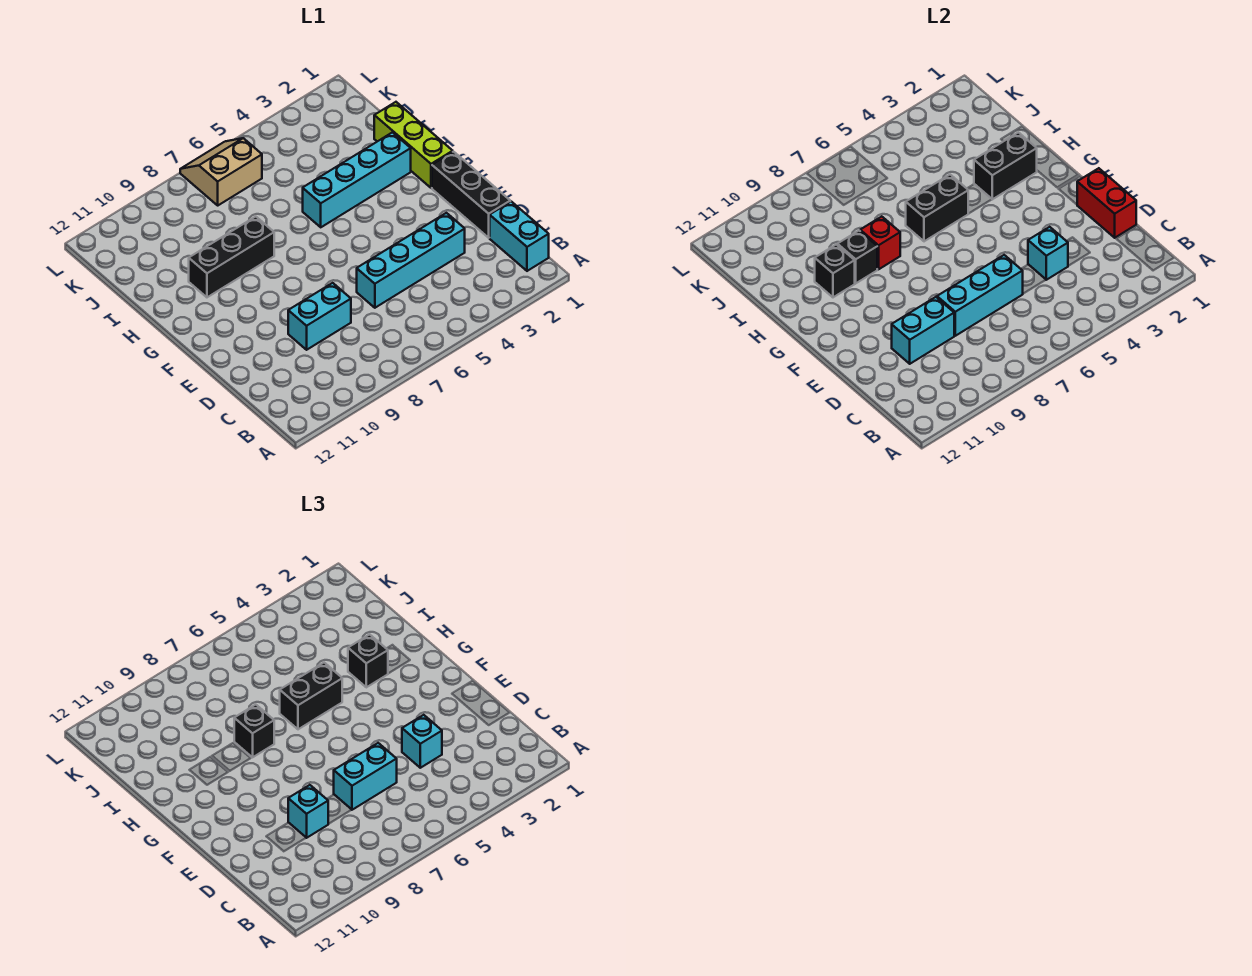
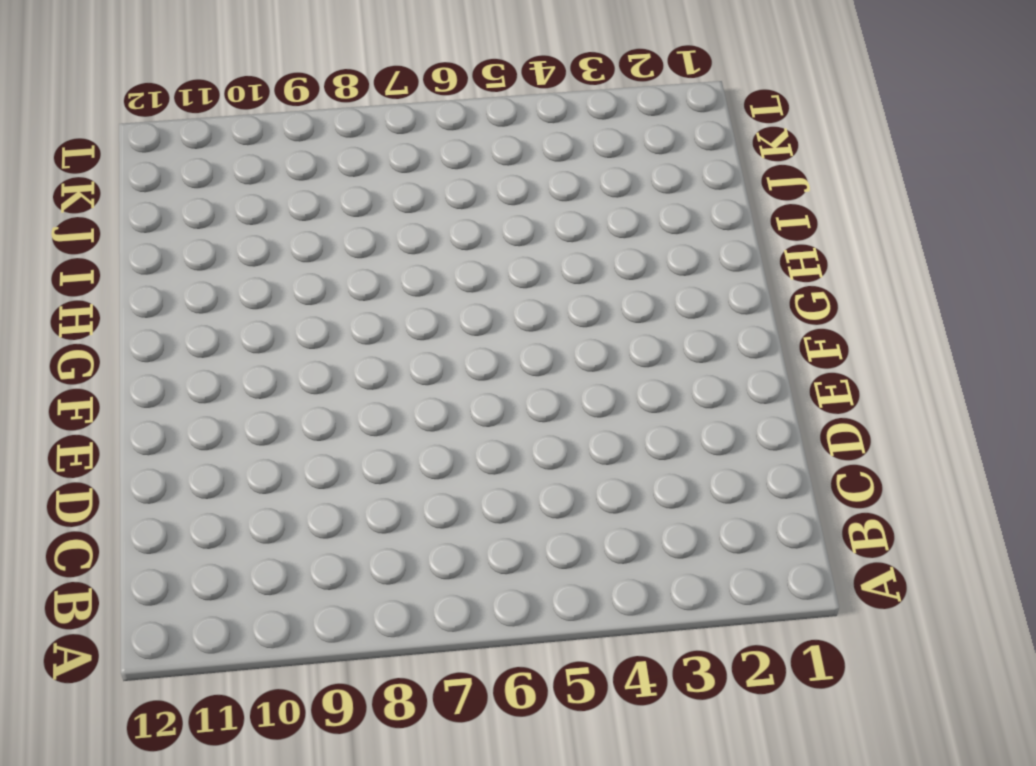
none -> cyan 1x2 brick [490,202,549,271]
none -> black 1x3 brick [432,152,510,238]
none -> cyan 1x4 brick [357,213,465,308]

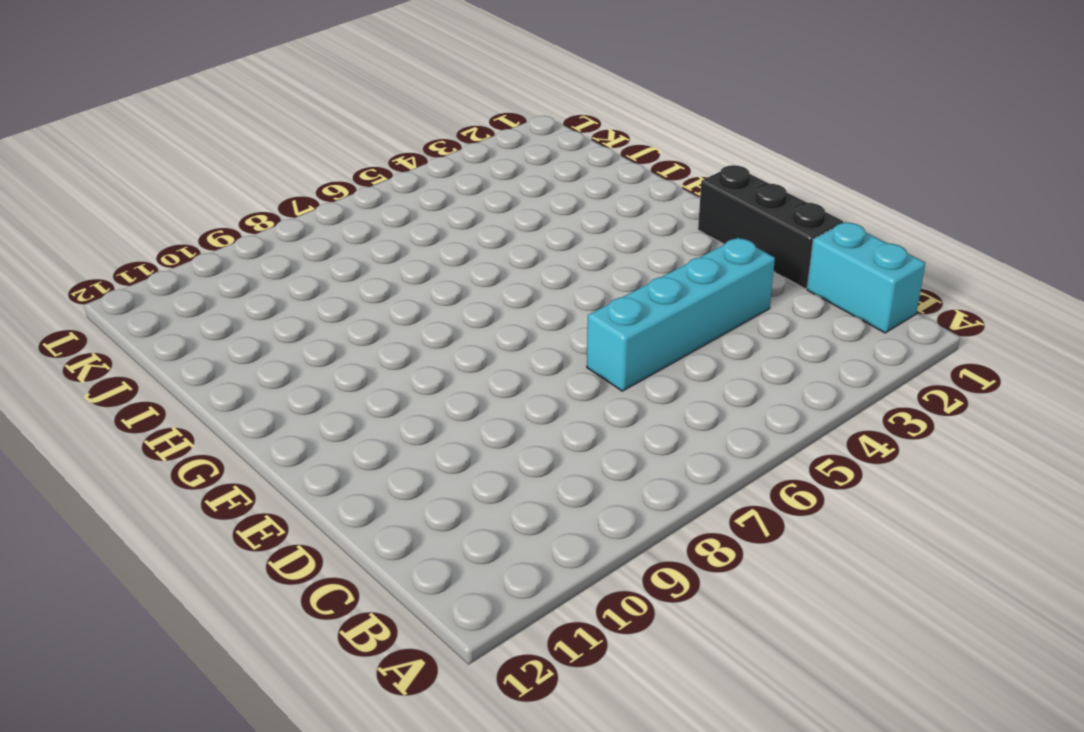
none -> cyan 1x2 brick [288,283,351,350]
none -> lime 1x3 brick [374,102,453,188]
none -> cyan 1x4 brick [303,132,411,227]

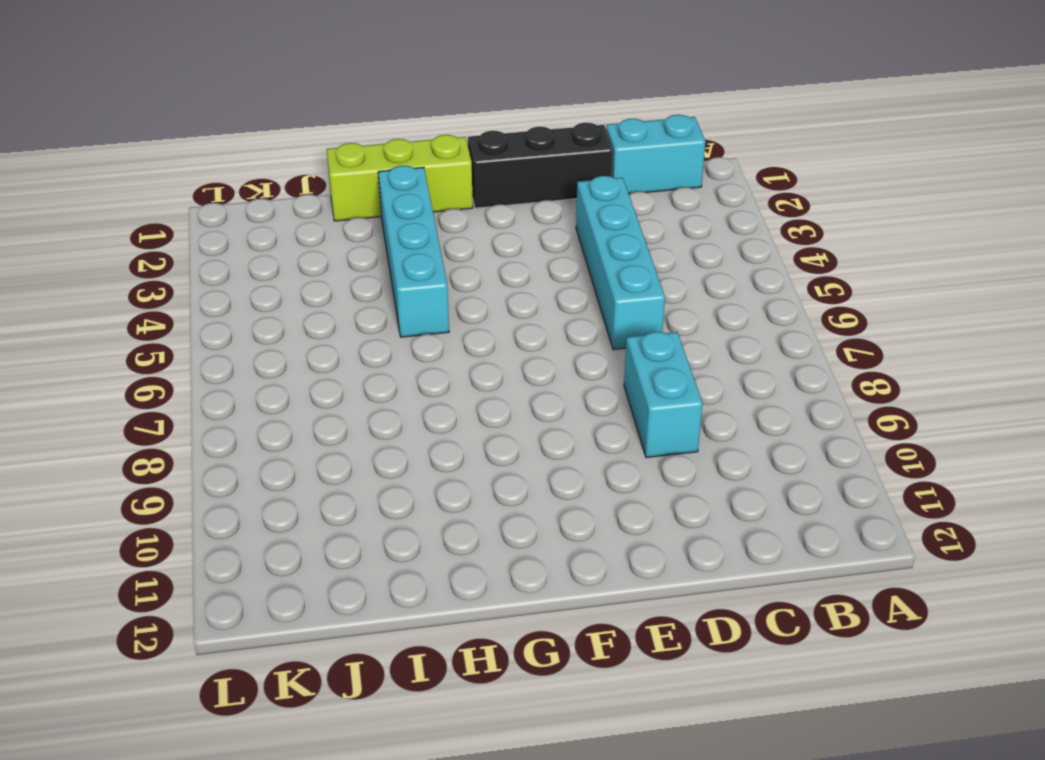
none -> black 1x3 brick [189,217,274,297]
none -> tan 2x2 slope [180,138,262,205]
none -> red 1x2 brick [1077,168,1136,238]

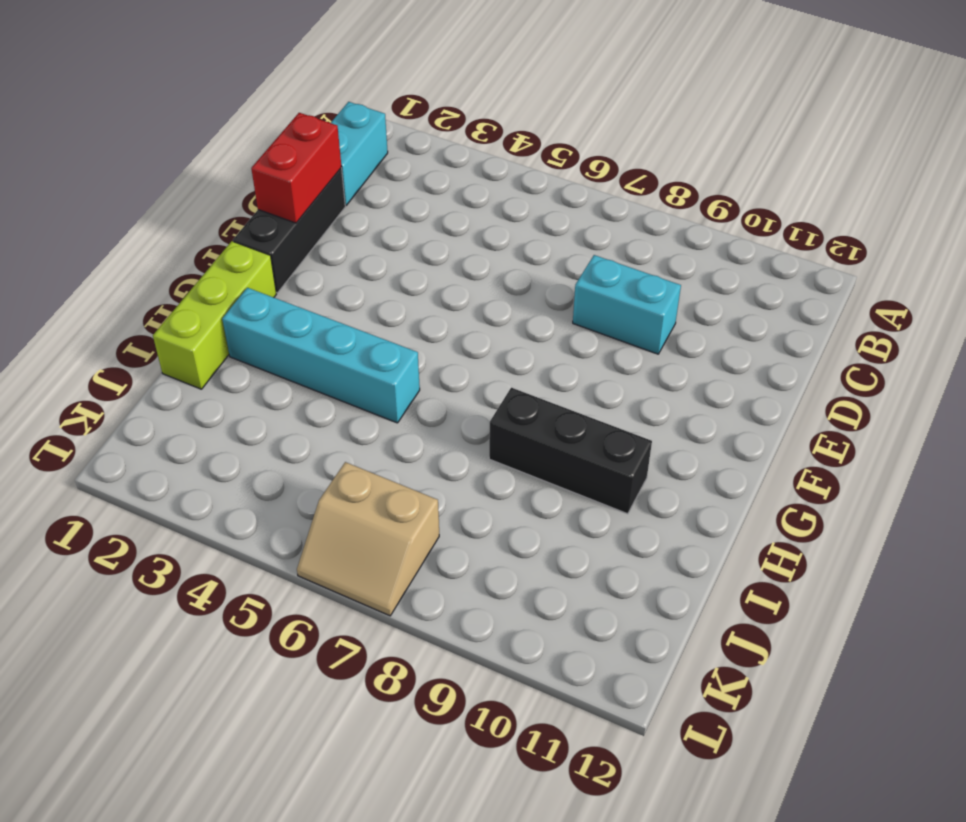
none -> cyan 1x4 brick [357,213,465,308]
none -> cyan 1x1 brick [1028,227,1068,280]
none -> cyan 1x3 brick [937,255,1023,336]

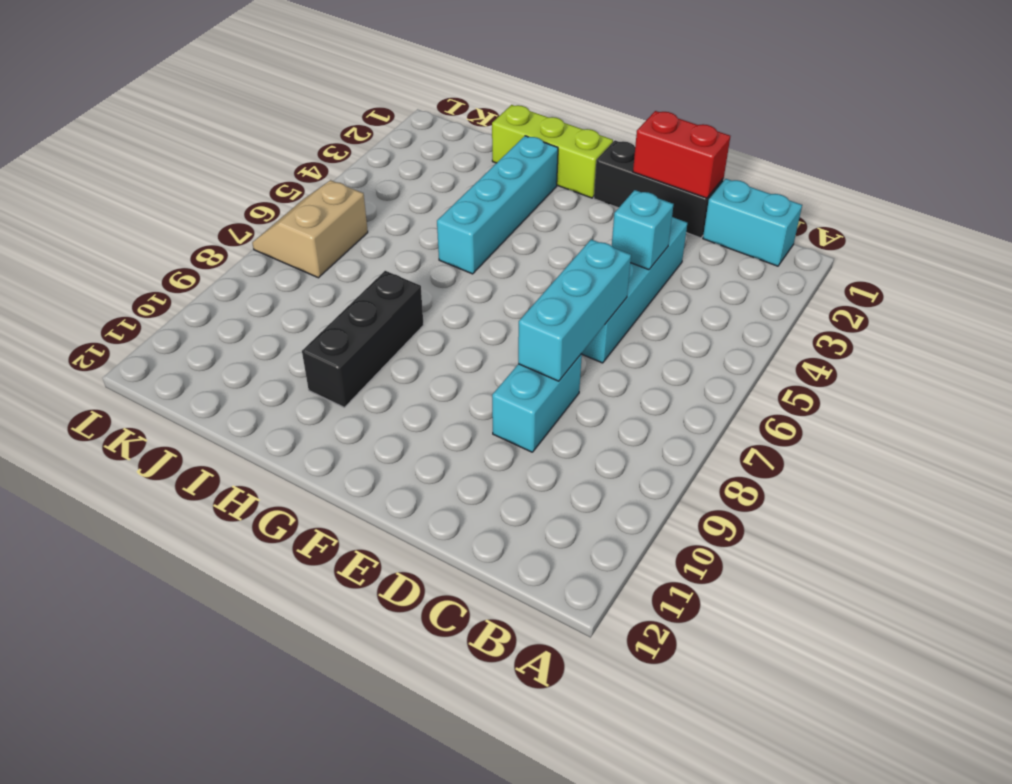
none -> cyan 1x2 brick [892,297,954,364]
none -> black 1x2 brick [974,132,1037,199]
none -> black 1x2 brick [906,175,968,241]

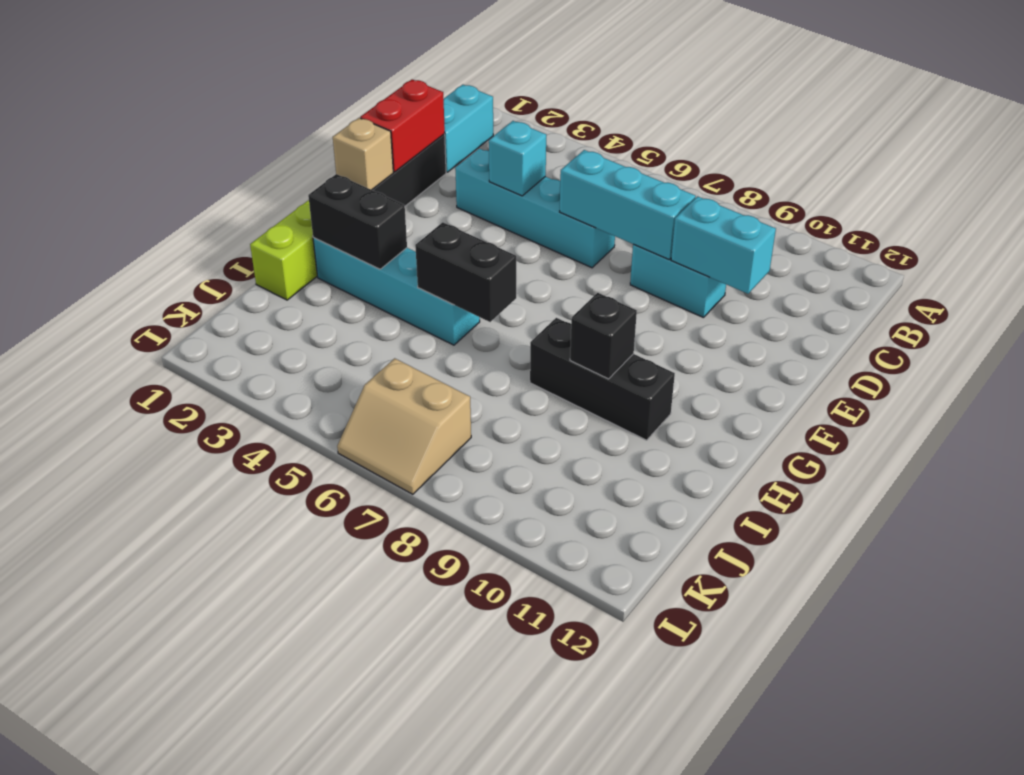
tan 1x1 brick [333,118,393,190] -> none
none -> red 1x1 brick [860,217,900,269]
none -> black 1x1 brick [815,244,855,297]
none -> cyan 1x1 brick [402,715,442,768]

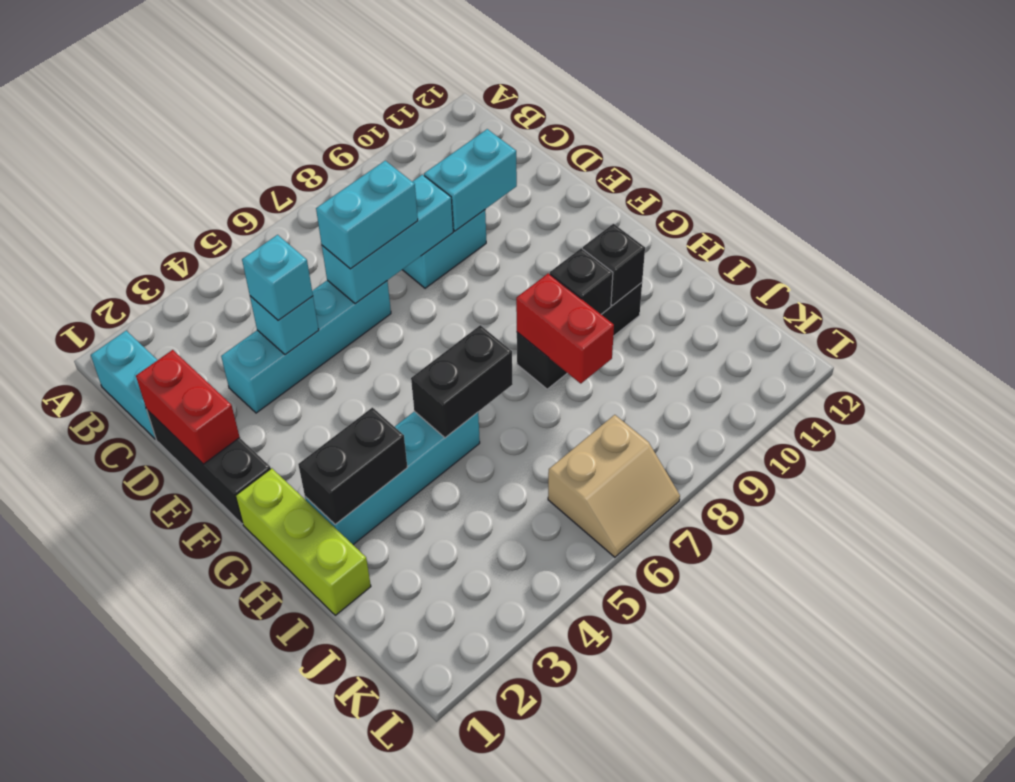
red 1x2 brick [516,273,614,383] -> red 1x1 brick [860,217,900,269]
none -> cyan 1x1 brick [288,785,328,838]
none -> black 1x1 brick [348,634,388,687]
none -> black 1x2 brick [280,663,342,729]

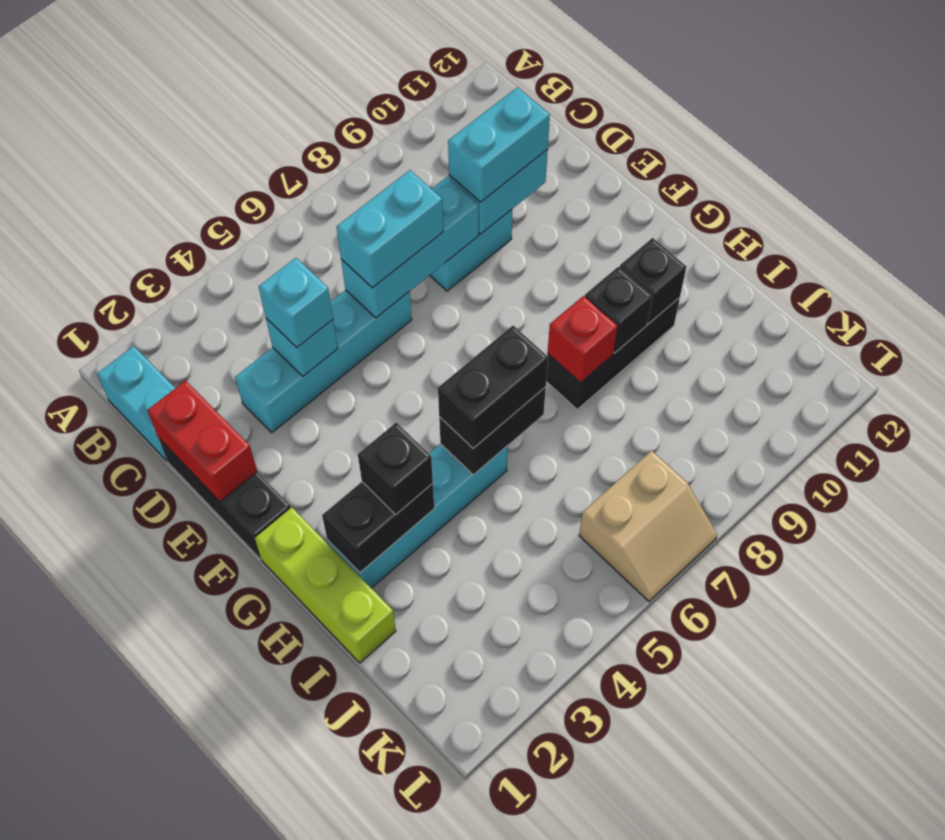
cyan 1x2 brick [448,87,550,202] -> cyan 1x1 brick [288,785,328,838]
none -> black 1x1 brick [234,705,274,757]

